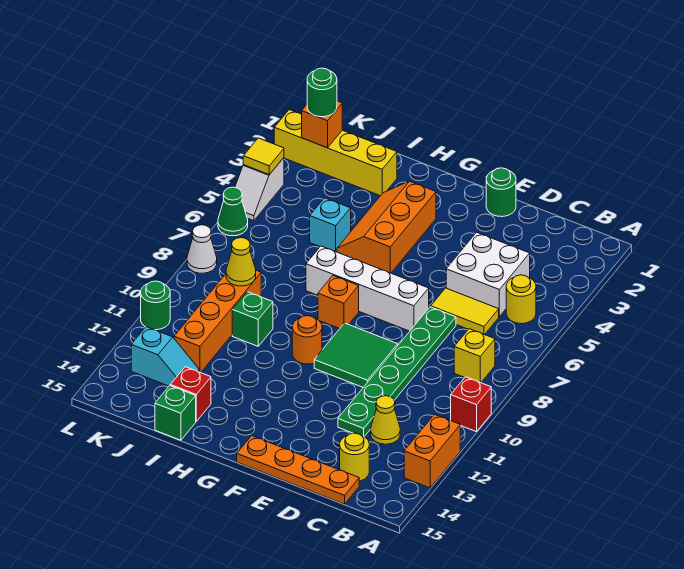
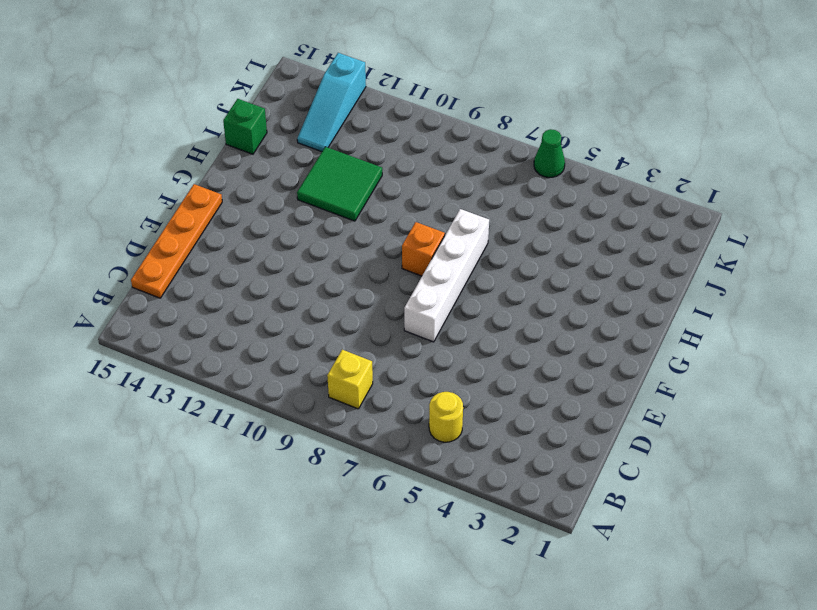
green 2x2 tile [297,147,382,221] -> green 2x2 tile moved to [314,323,398,387]
cyan 1x3 slope [297,53,366,152] -> cyan 1x2 slope [131,327,199,386]
none -> red 1x1 brick [451,377,491,432]
none -> orange 1x2 brick [404,414,460,488]
none -> white 2x2 brick [446,232,530,316]
none -> yellow 1x2 tile [431,288,499,335]

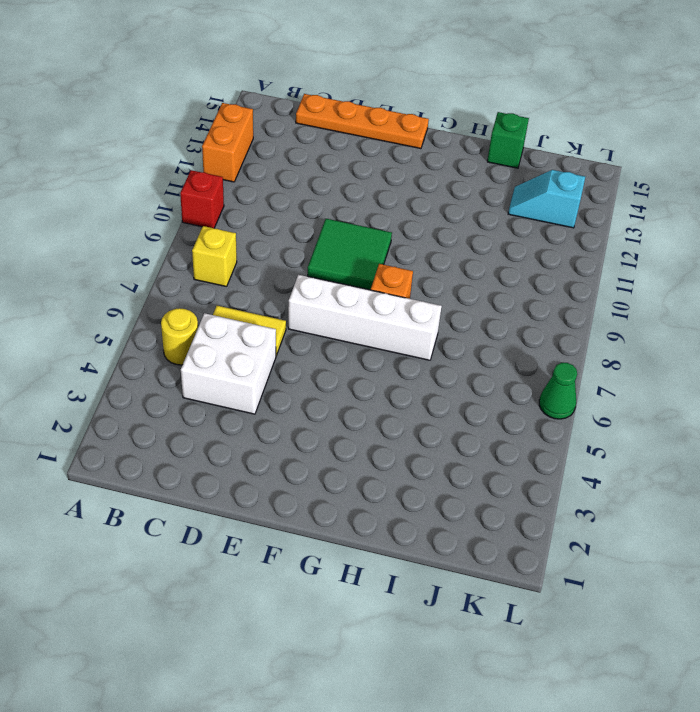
none -> yellow 1x1 cone [371,396,400,444]
none -> yellow 1x1 round brick [340,433,369,481]
none -> green 1x6 plate [338,307,456,437]
none -> green 1x1 round brick [486,168,516,217]

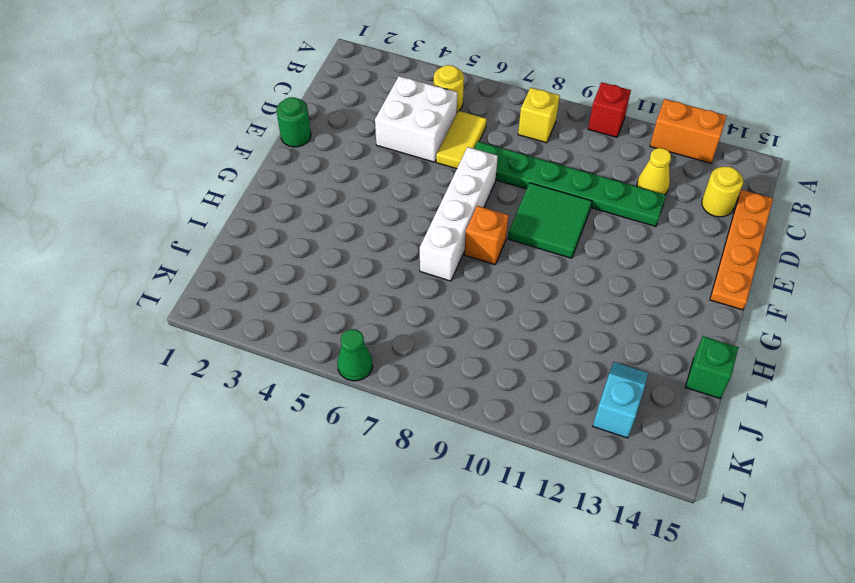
none -> orange 2x3 slope [337,181,436,273]
none -> orange 1x1 round brick [292,316,322,364]
none -> yellow 1x4 brick [274,110,397,196]
none -> cyan 1x1 brick [310,198,351,252]

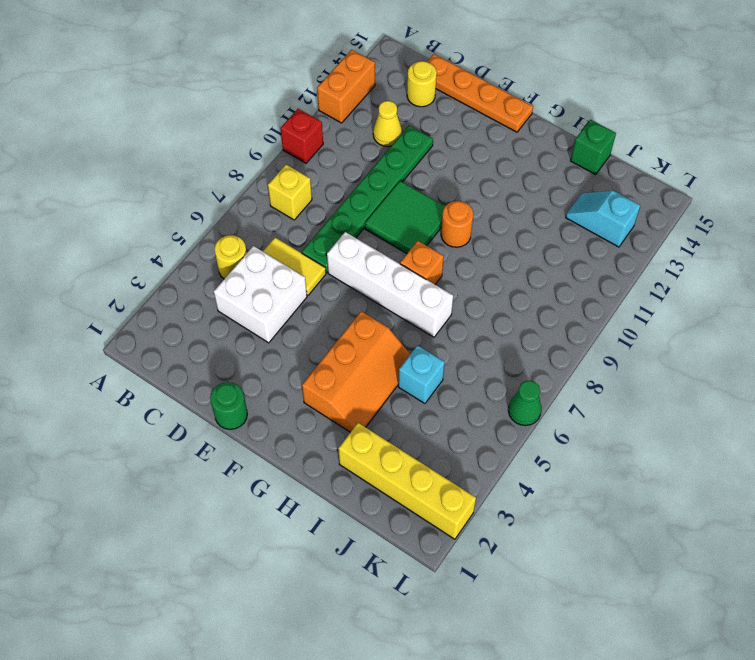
none -> green 1x1 brick [232,292,273,346]
none -> red 1x1 brick [170,367,211,421]
none -> orange 1x4 brick [174,270,261,373]
none -> white 1x2 slope [235,158,284,221]

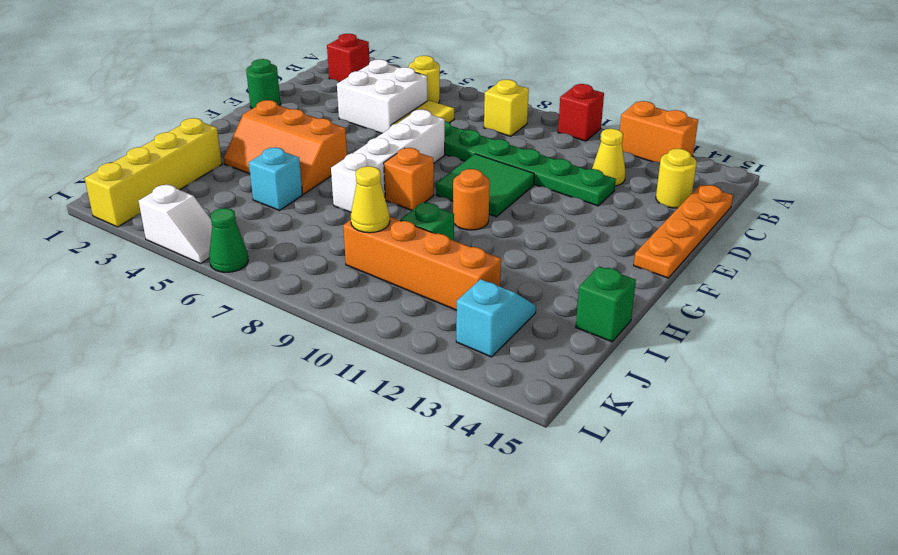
red 1x1 brick [327,34,370,82] -> red 1x1 brick moved to [170,367,211,421]
none -> white 1x1 cone [187,225,217,273]
none -> green 1x1 round brick [141,281,170,330]
none -> orange 1x1 brick [302,101,342,148]
none -> yellow 1x1 tile [243,138,284,175]

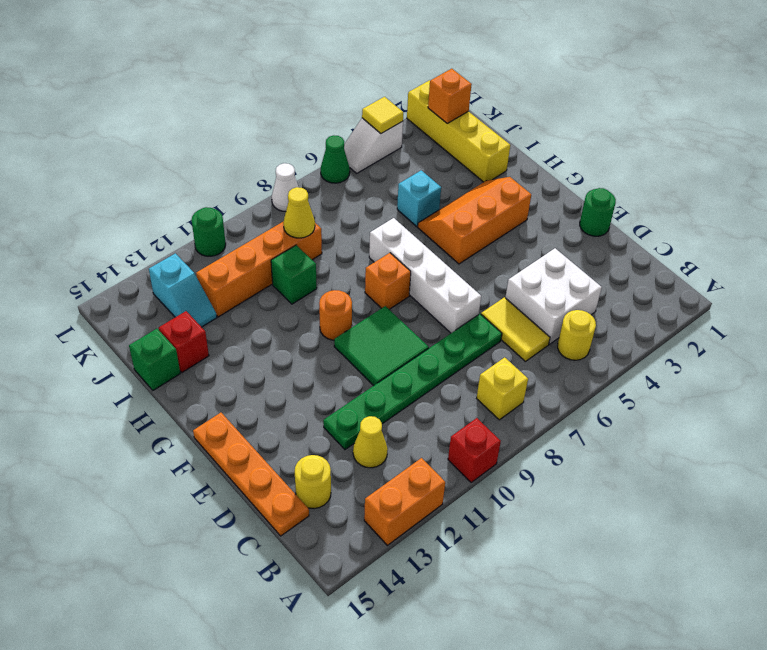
none -> green 1x1 round brick [307,68,337,117]

